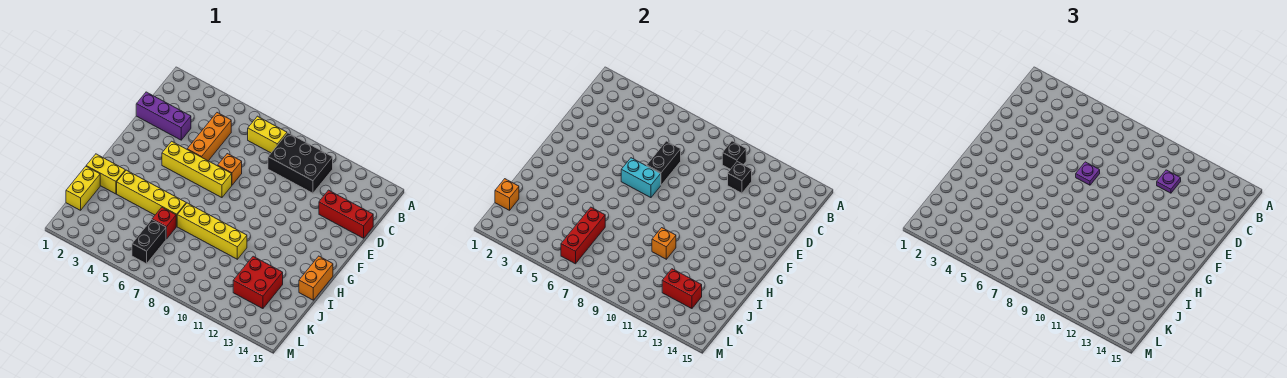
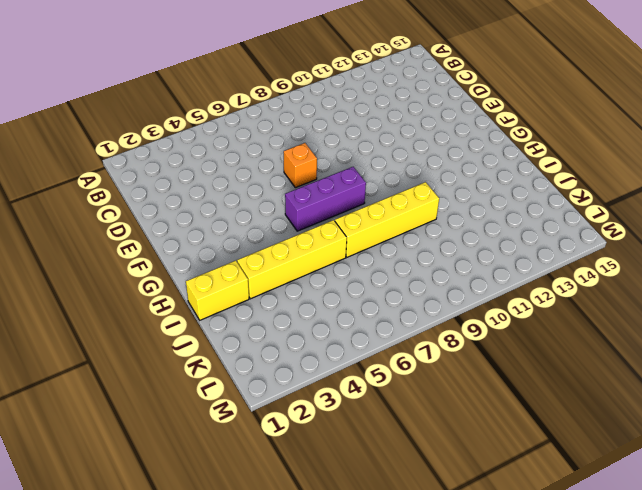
purple 1x3 brick [285,167,366,231] -> purple 1x3 brick moved to [136,92,191,140]
none -> yellow 1x2 brick [248,116,287,153]
none -> black 2x3 brick [268,133,333,193]
none -> orange 1x3 brick [187,113,231,161]

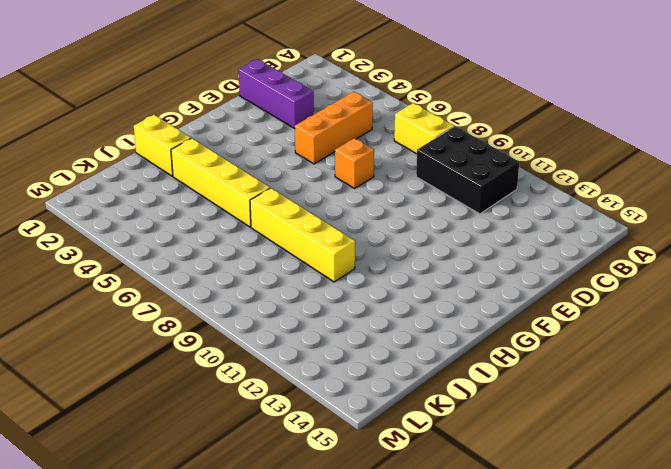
none -> red 1x3 brick [319,190,373,238]
none -> yellow 1x4 brick [162,141,232,198]
none -> orange 1x2 brick [299,256,333,300]

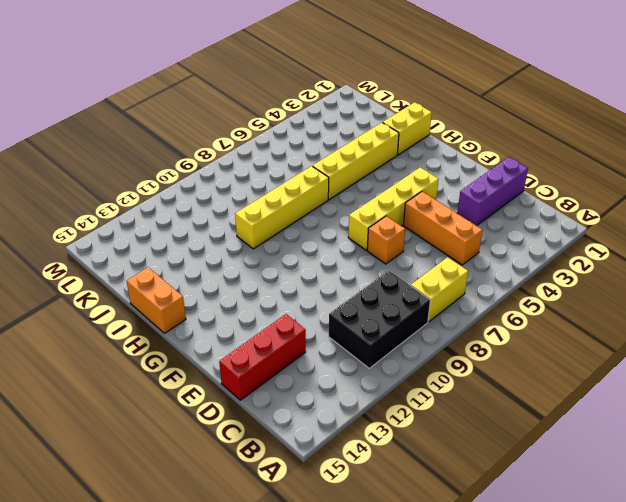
none -> yellow 1x2 brick [66,167,100,210]
none -> red 1x1 brick [152,207,177,239]
none -> red 2x2 brick [233,256,283,309]

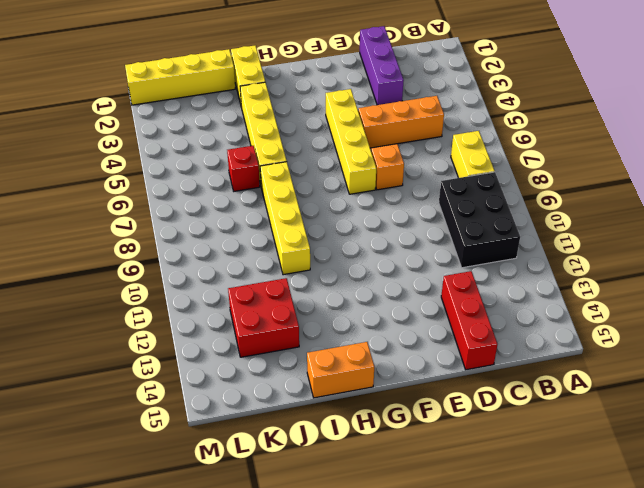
yellow 1x4 brick [125,49,235,105] -> yellow 1x2 brick [66,167,100,210]
none -> black 1x2 brick [132,220,166,264]
none -> black 1x1 brick [722,141,746,169]
none -> black 1x1 brick [728,162,752,193]

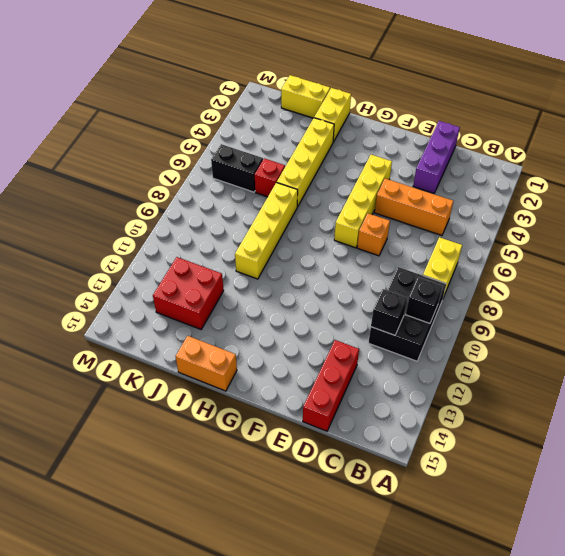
none -> black 1x2 brick [647,141,681,185]
none -> cyan 1x2 brick [621,158,661,198]
none -> orange 1x1 brick [652,228,676,259]

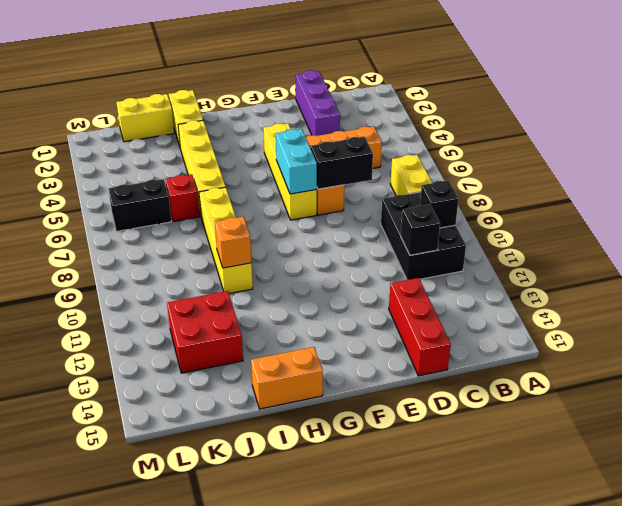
none -> red 1x3 brick [561,207,605,264]
none -> orange 1x1 brick [495,179,519,210]
none -> red 1x2 brick [662,269,702,309]

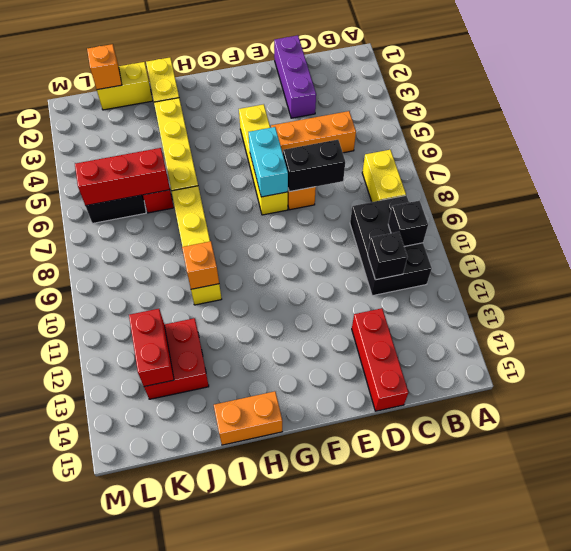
none -> purple 1x1 plate [1157,170,1181,193]
none -> purple 1x1 plate [1076,162,1100,185]

